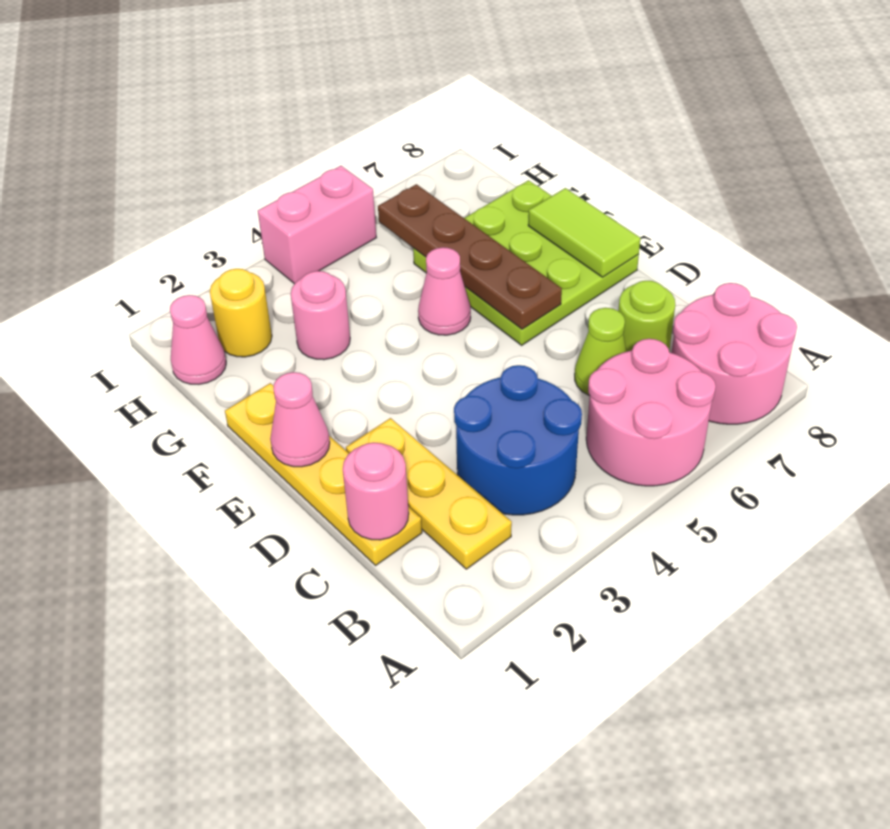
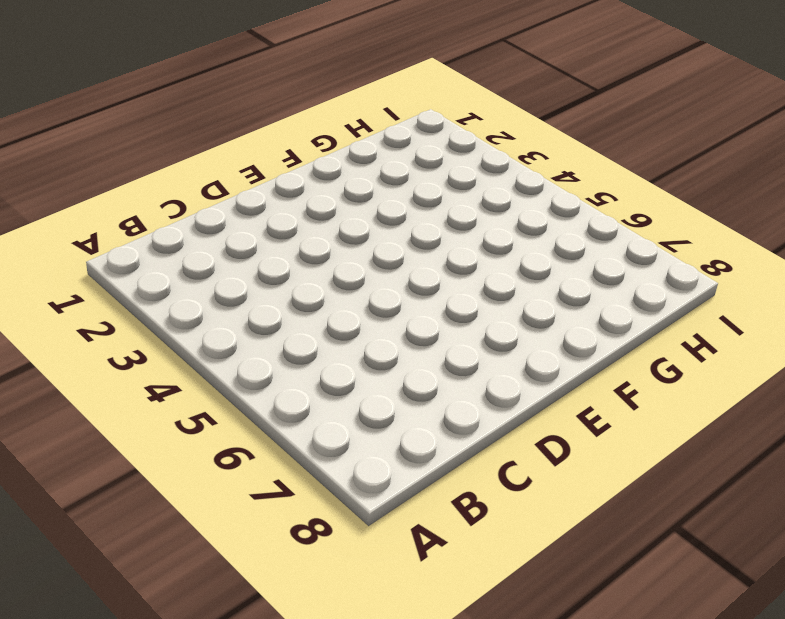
none -> pink 2x2 round brick [586,339,716,486]
none -> pink 2x2 round brick [672,283,797,424]
none -> yellow 1x3 plate [346,418,512,569]

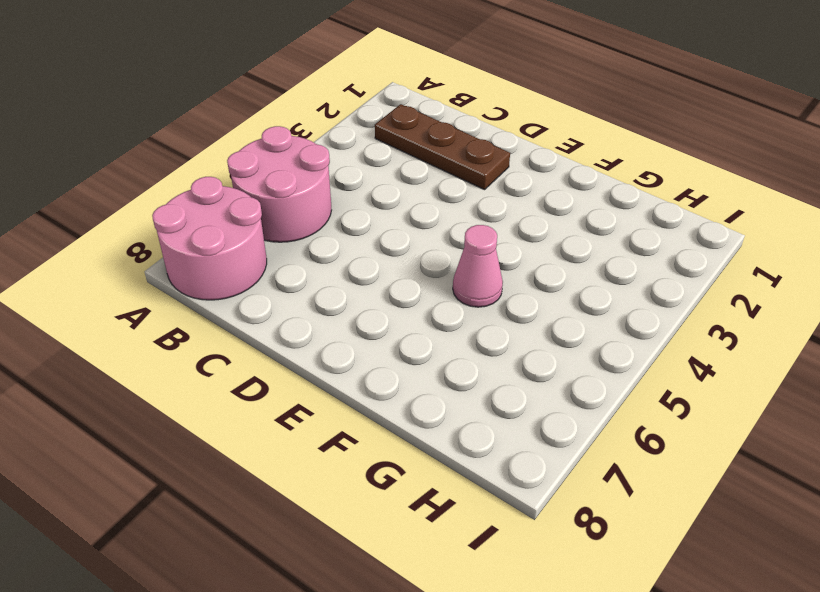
brown 1x3 plate [375,104,510,190] -> yellow 1x3 plate [346,418,512,569]
none -> blue 2x2 round brick [454,365,582,515]
none -> yellow 1x4 plate [225,383,422,565]
none -> lime 1x1 cone [575,308,627,396]

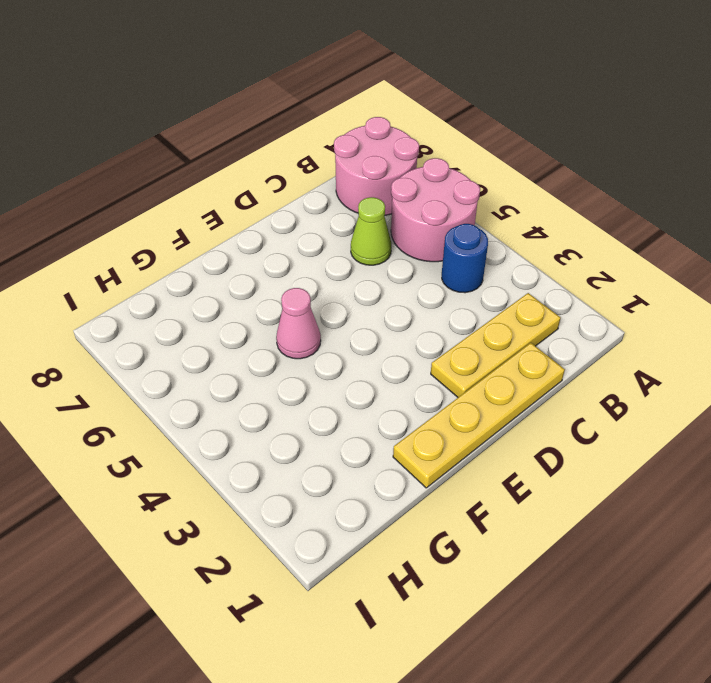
blue 1x1 round brick [442,224,488,293] -> blue 2x2 round brick [454,365,582,515]
none -> lime 1x1 round brick [618,281,675,352]
none -> lime 3x3 plate [413,180,639,345]
none -> pink 1x1 round brick [291,271,350,360]

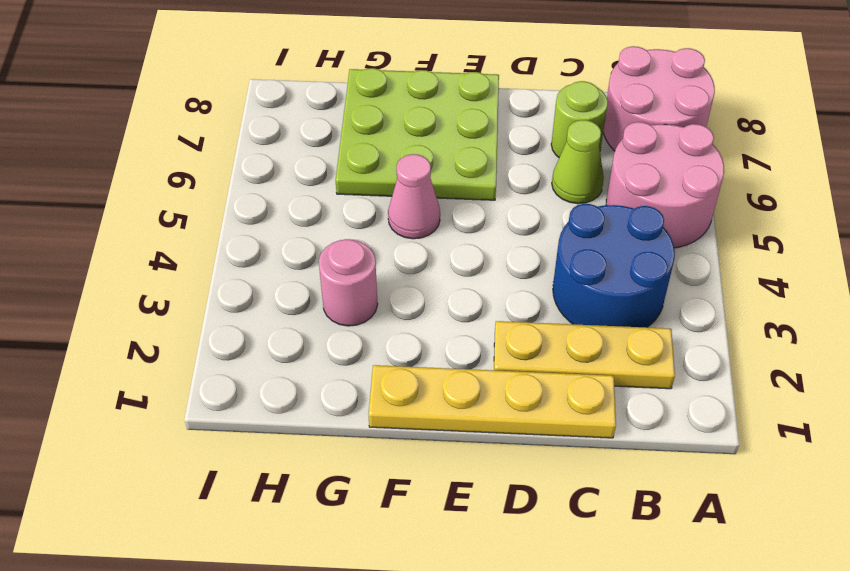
none -> pink 1x1 cone [170,295,226,384]
none -> yellow 1x1 round brick [210,269,272,357]
none -> pink 1x2 brick [258,166,376,284]

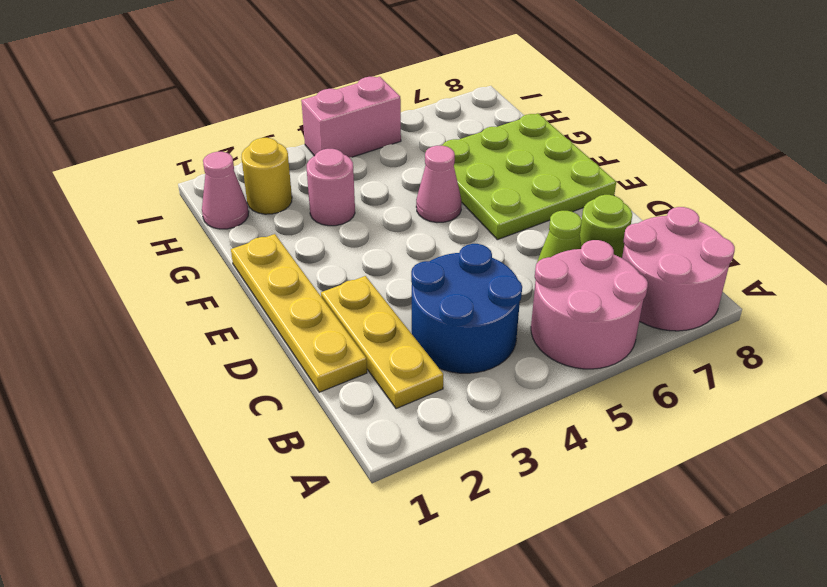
none -> pink 1x1 round brick [343,442,409,540]
none -> pink 1x1 cone [270,372,330,467]
none -> brown 1x4 plate [378,184,562,329]

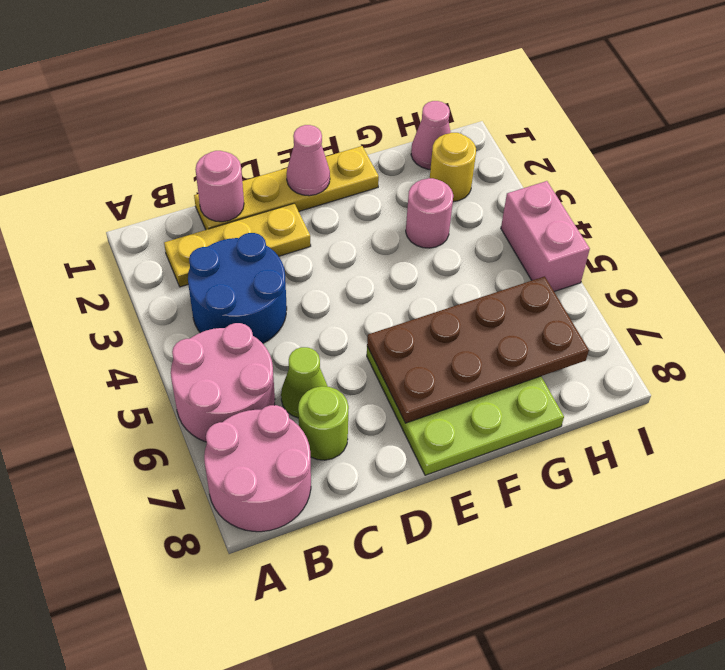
brown 2x4 plate [367,276,589,423] -> brown 1x4 plate [378,184,562,329]
none -> pink 1x1 cone [418,247,471,335]
none -> lime 1x2 tile [528,188,640,277]

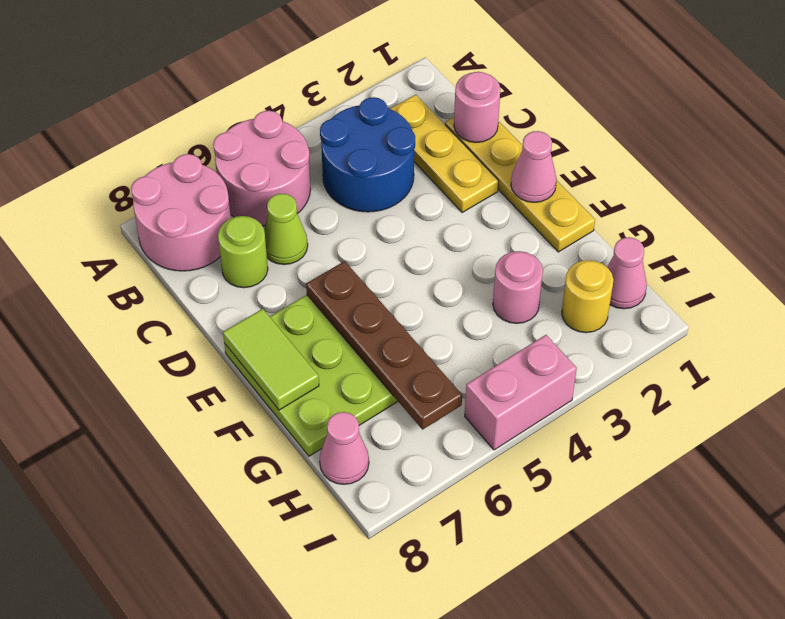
pink 1x1 cone [320,412,369,484] -> pink 1x1 cone moved to [418,247,471,335]

